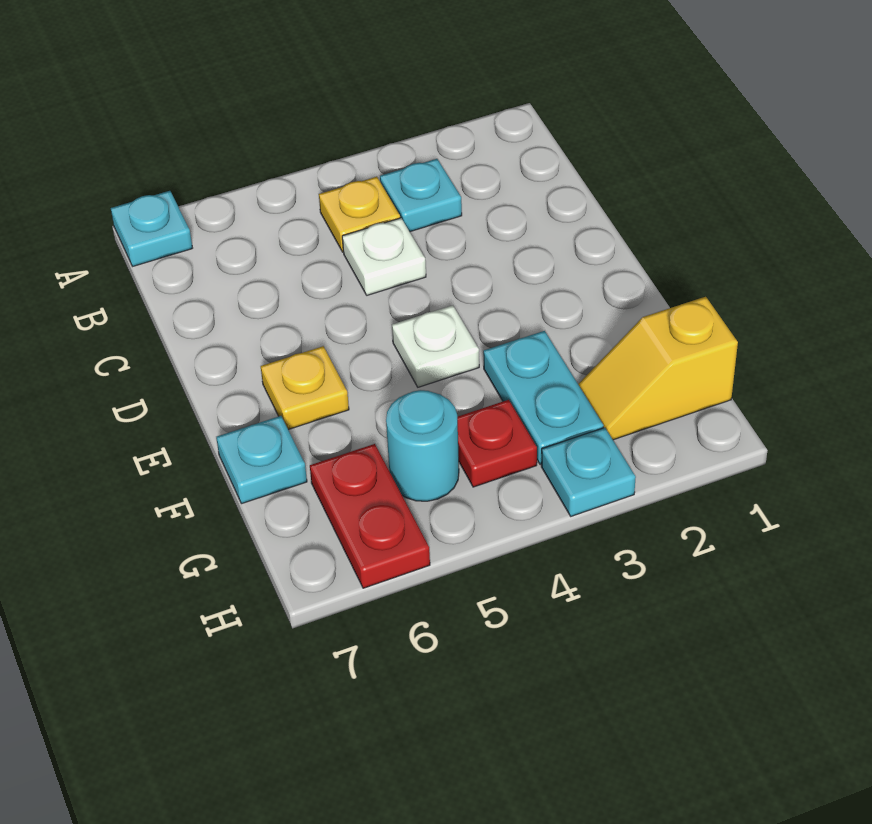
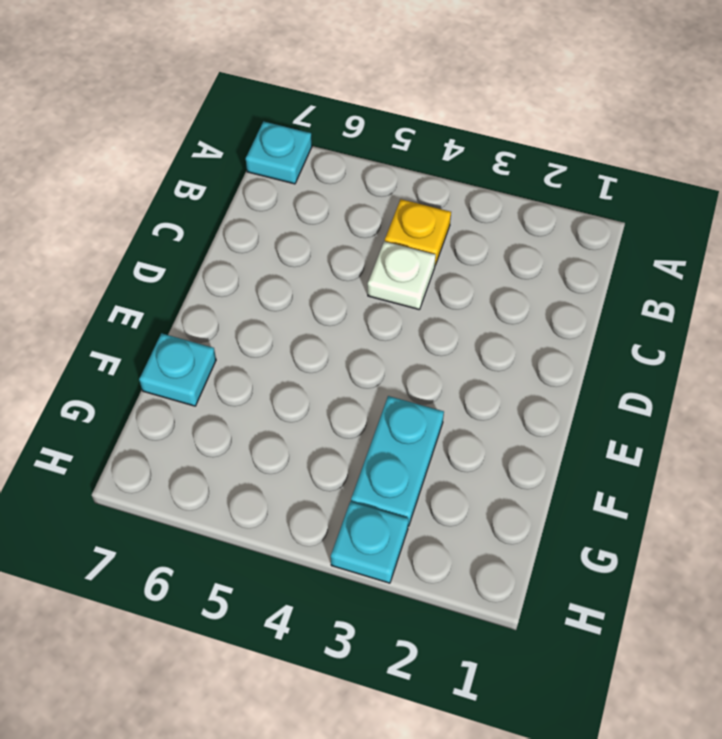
none -> cyan 1x1 plate [380,159,462,232]
none -> white 1x1 plate [392,305,479,387]
none -> yellow 1x1 plate [261,346,349,430]

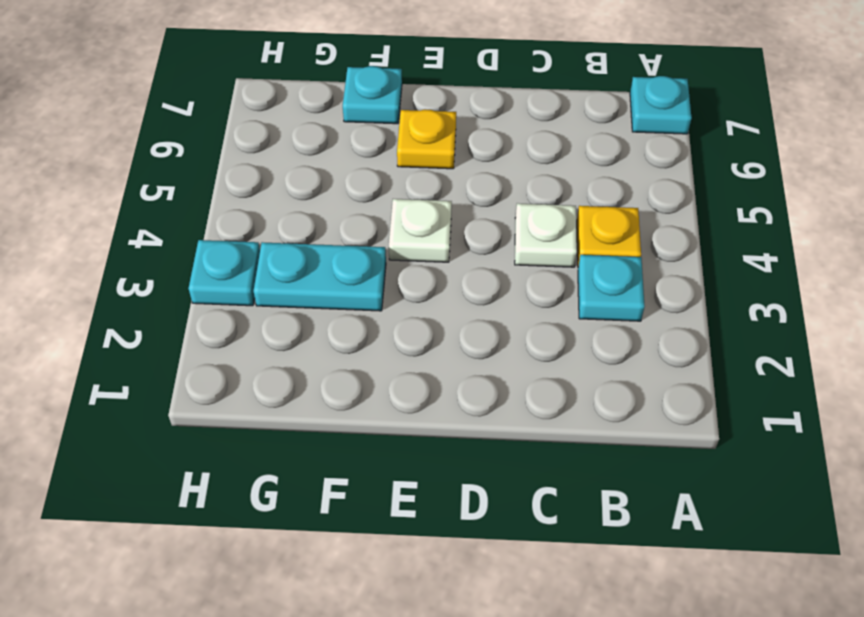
none -> yellow 1x2 slope [578,297,738,440]
none -> red 1x1 plate [457,400,537,487]
none -> cyan 1x1 round brick [386,390,459,501]

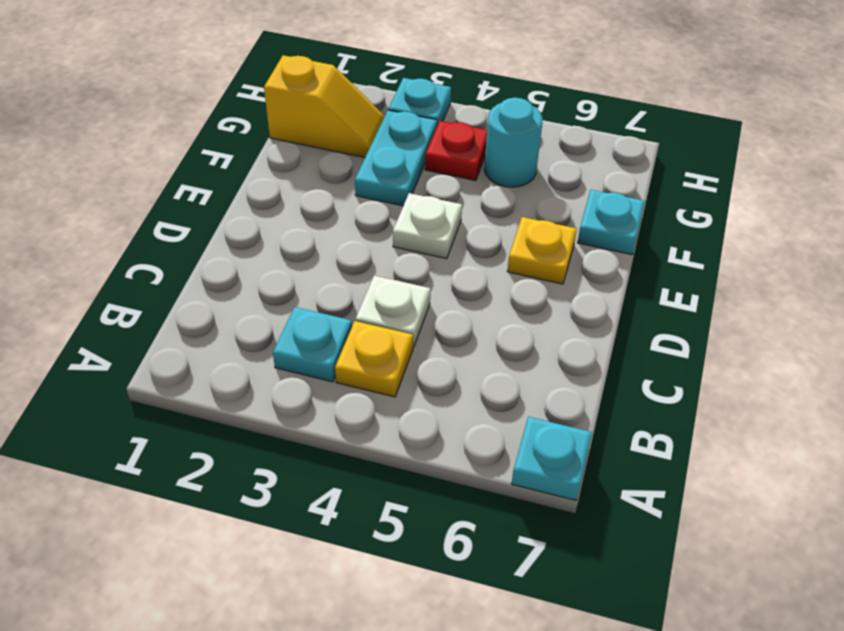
none -> red 1x2 plate [310,444,430,588]

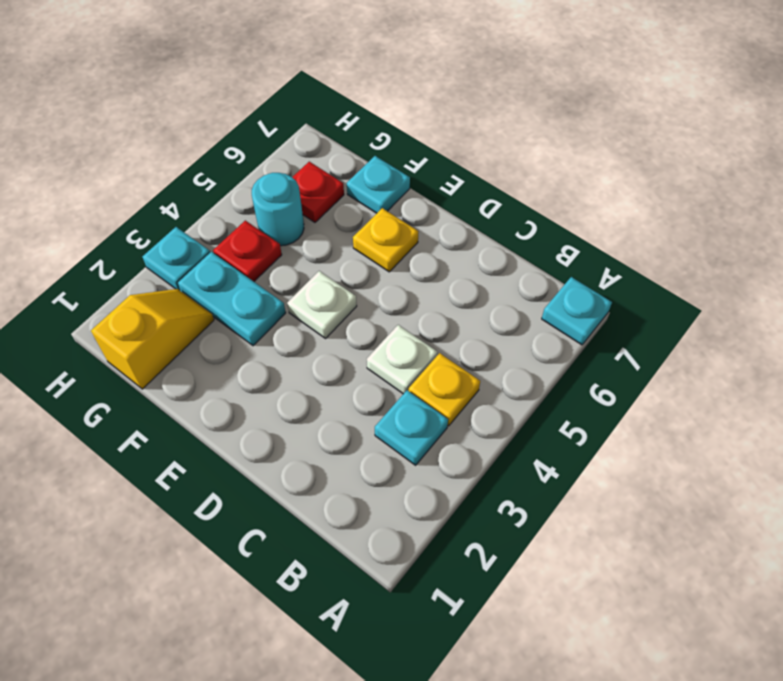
red 1x1 plate [292,162,344,222] -> red 1x2 plate [310,444,430,588]

